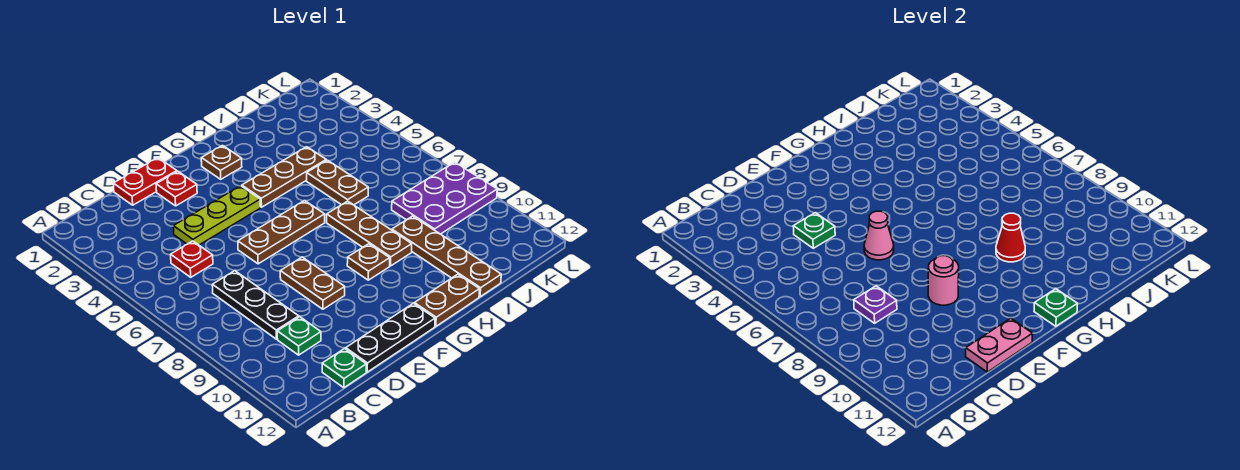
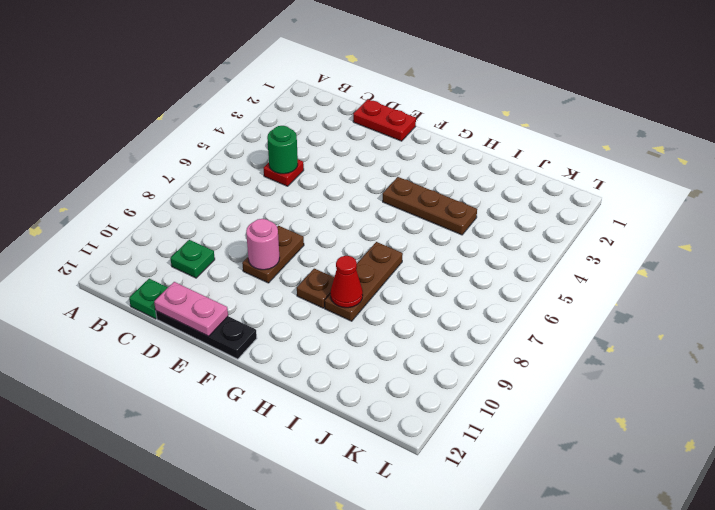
green 1x1 round brick [267,126,298,174] -> none
none -> black 1x3 plate [212,271,299,339]
none -> lime 1x3 plate [173,186,260,245]
none -> red 1x1 plate [156,171,197,206]

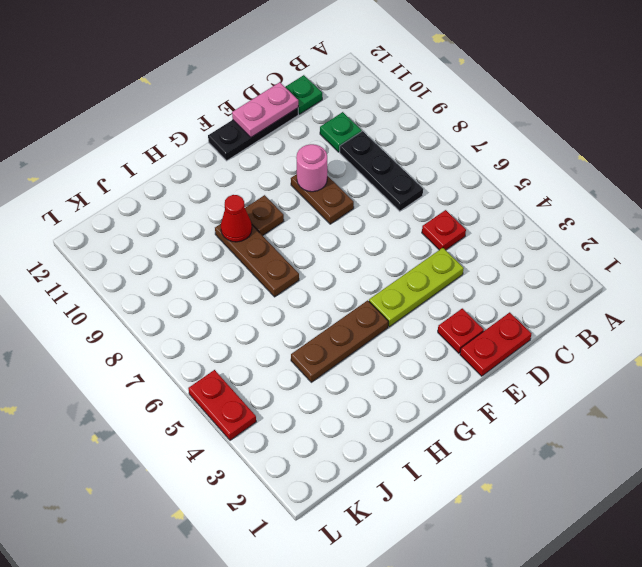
red 1x2 plate [188,370,256,440] -> none
none -> brown 1x3 plate [238,201,325,264]
none -> brown 1x1 plate [201,146,242,179]
none -> brown 1x2 plate [414,274,480,326]

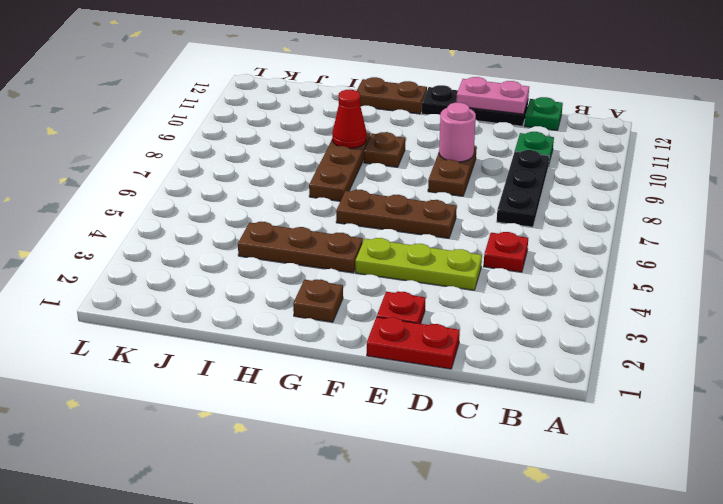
none -> brown 1x2 plate [307,160,368,205]
none -> brown 1x4 plate [392,216,501,297]
none -> purple 2x3 plate [392,162,497,234]

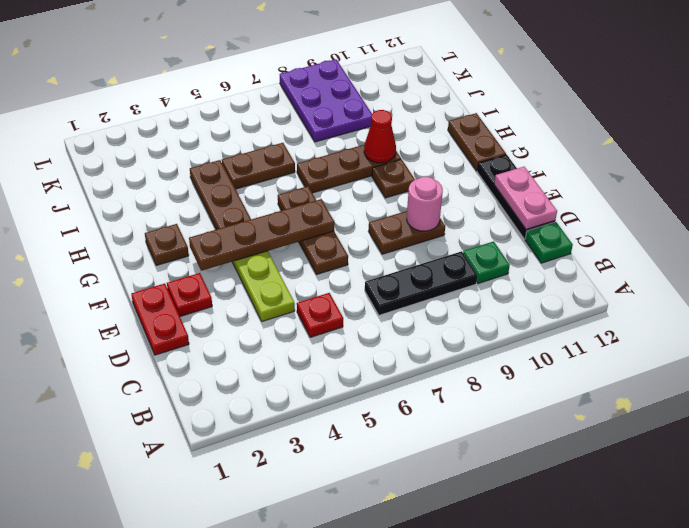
brown 1x4 plate [189,199,334,271] -> brown 1x4 plate moved to [392,216,501,297]
none -> purple 1x1 plate [854,286,897,323]
none -> green 1x1 plate [793,213,835,248]
none -> pink 1x1 cone [864,211,894,260]

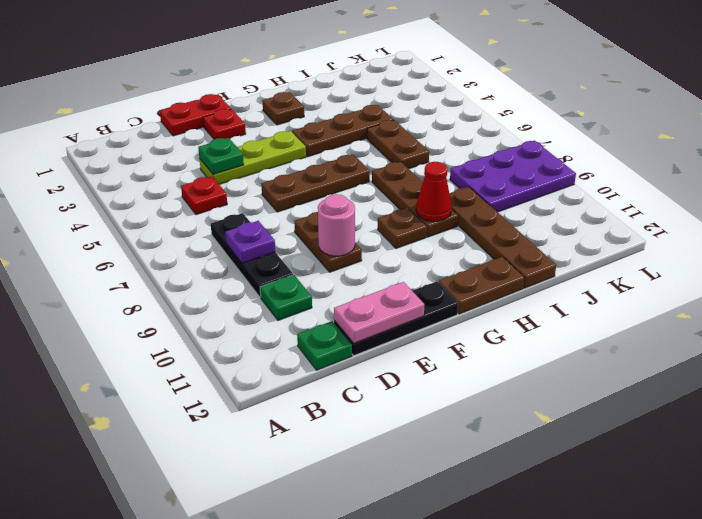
none -> pink 1x1 cone [864,211,894,260]
none -> green 1x1 plate [1034,289,1078,326]

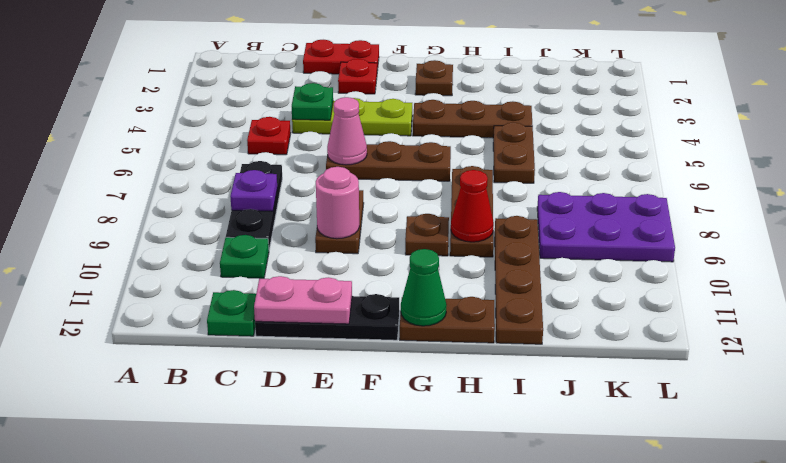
green 1x1 cone [401,249,447,326] -> green 1x1 plate [1034,289,1078,326]

